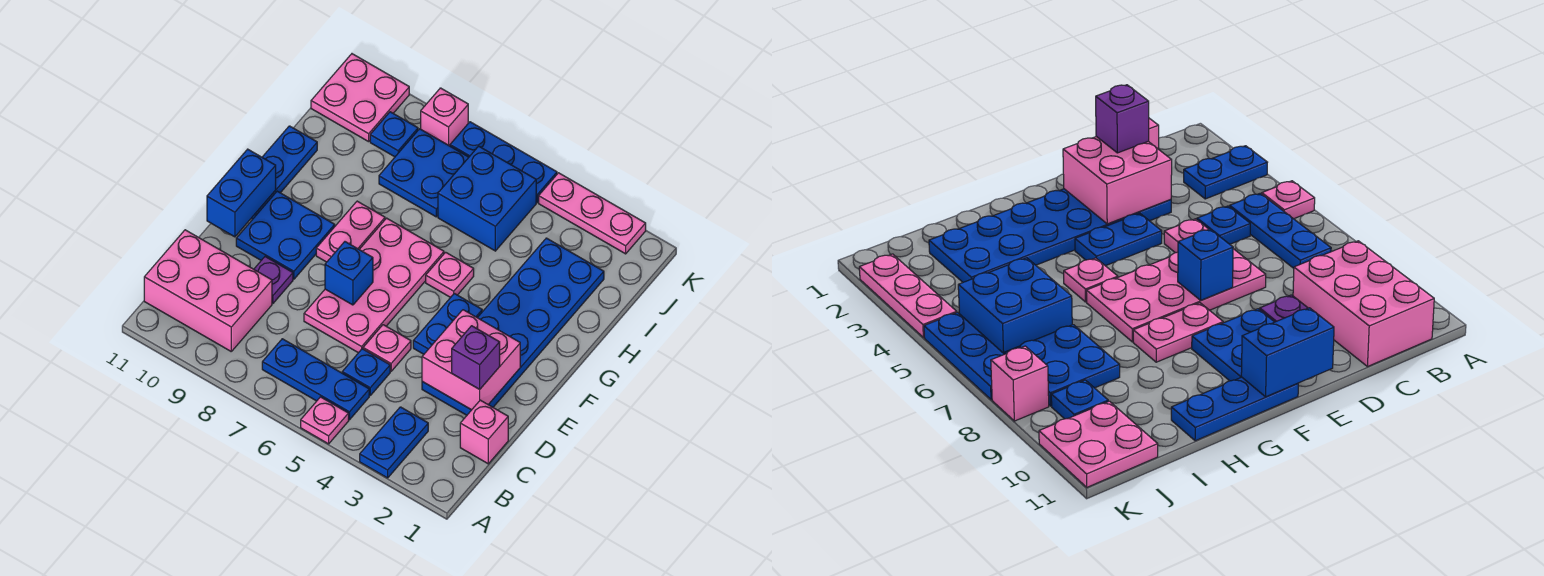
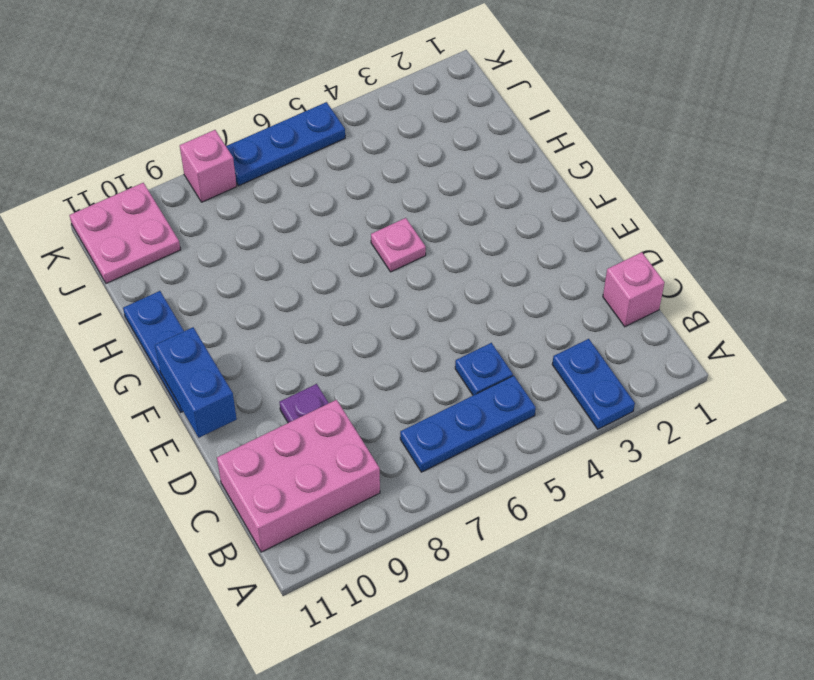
none -> pink 1x1 plate [301,397,349,444]
none -> blue 2x6 plate [422,238,604,415]
none -> pink 1x1 plate [363,325,411,371]

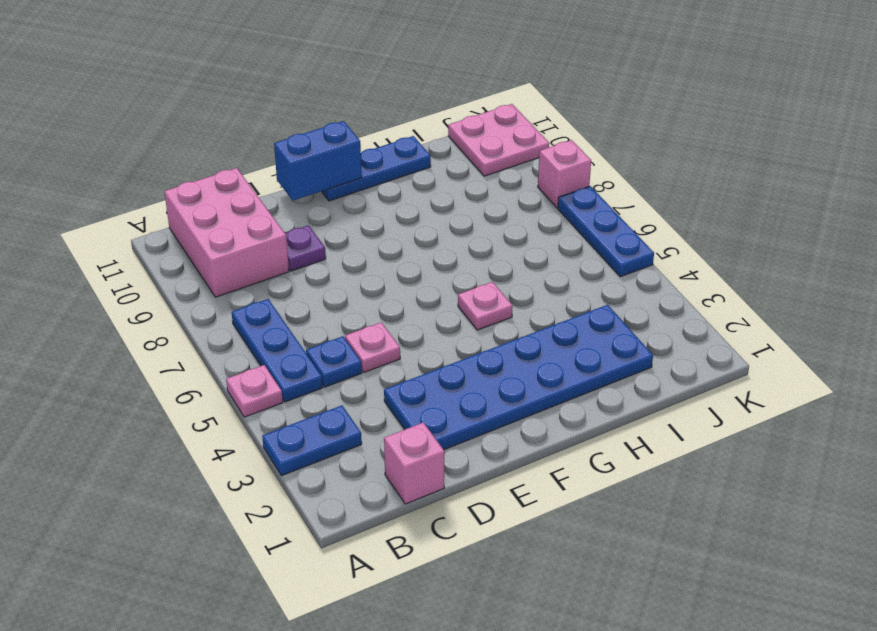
none -> pink 2x4 plate [304,218,444,353]
none -> blue 1x2 plate [413,293,482,354]
none -> blue 2x2 plate [236,191,335,279]

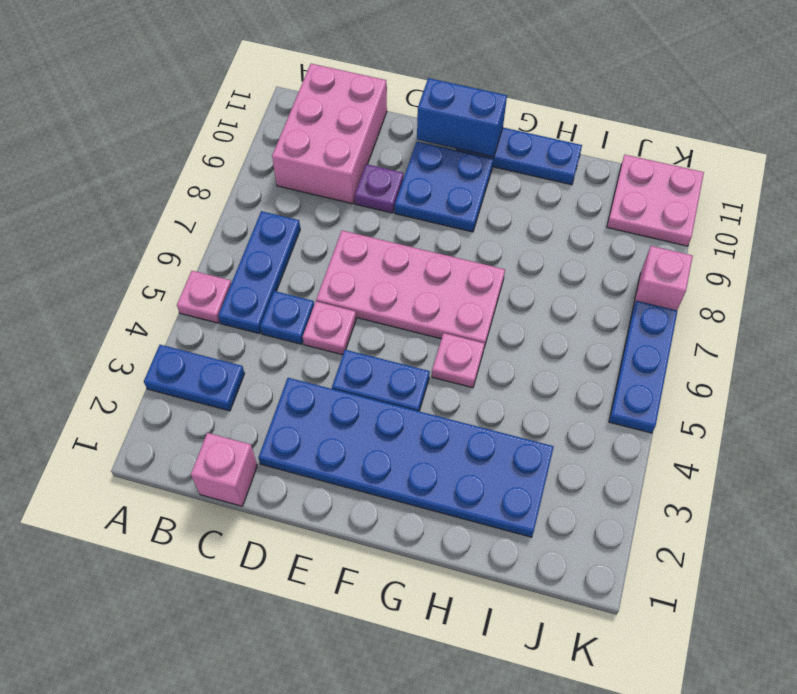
none -> pink 1x2 plate [316,201,385,262]
none -> blue 2x2 brick [438,146,536,251]
none -> blue 2x2 plate [379,129,469,217]

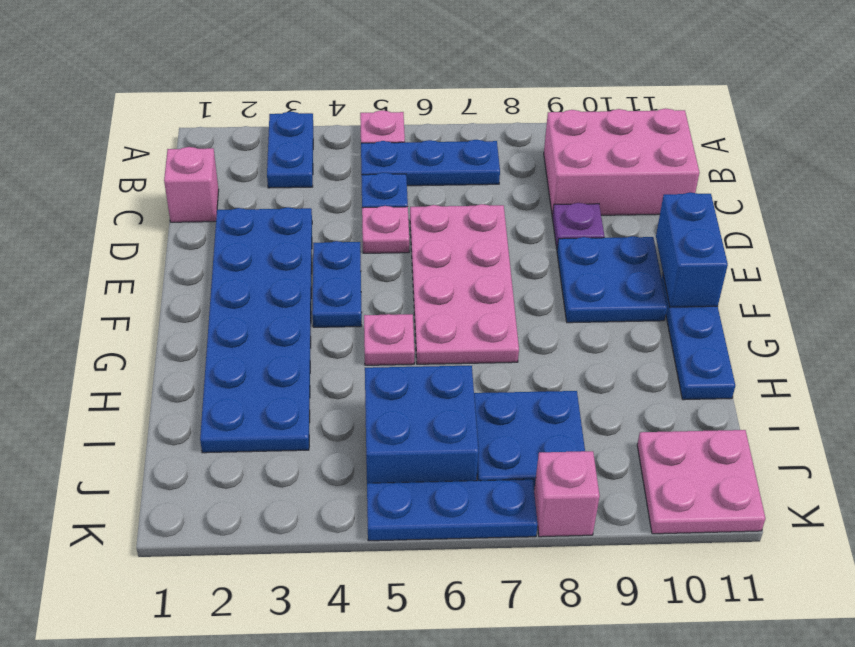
none -> pink 1x2 plate [316,201,385,262]
none -> blue 1x1 plate [370,112,418,157]
none -> pink 1x3 plate [539,173,646,254]

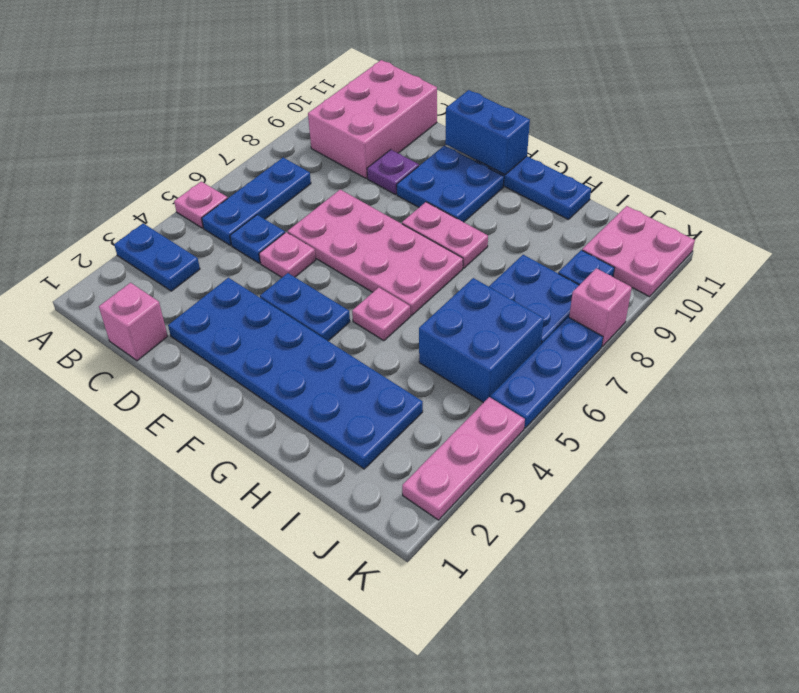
none -> pink 2x2 brick [422,310,520,410]
none -> blue 1x1 brick [325,242,373,305]
none -> purple 1x1 brick [452,326,500,389]

